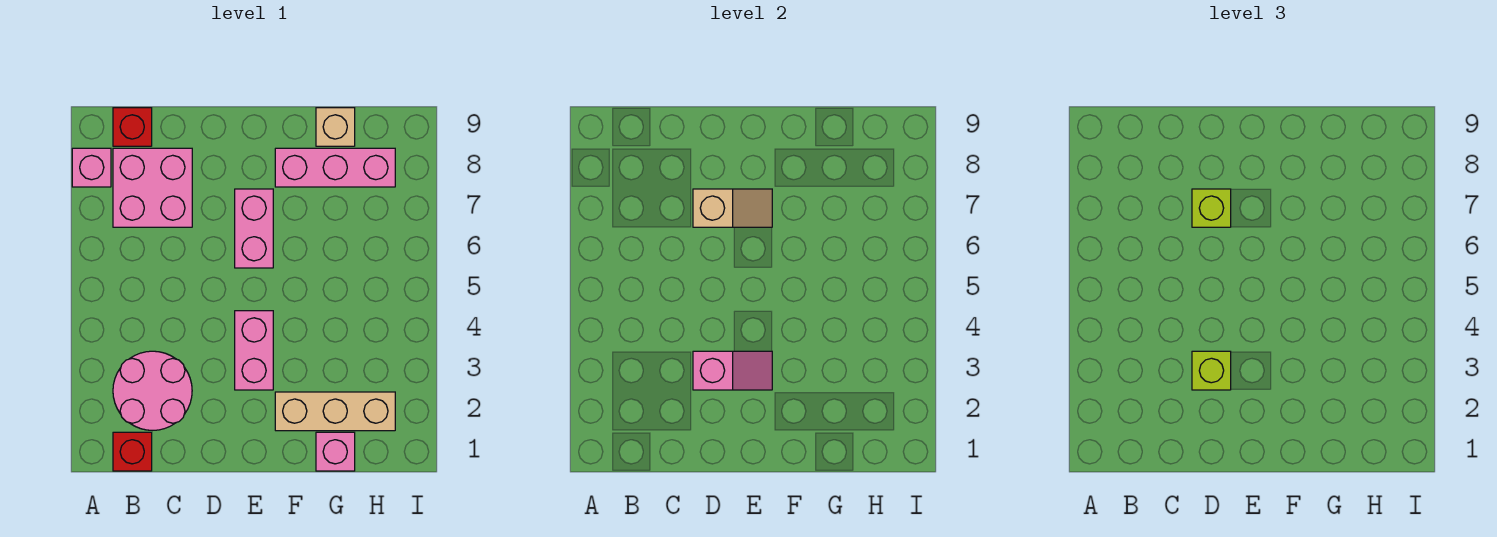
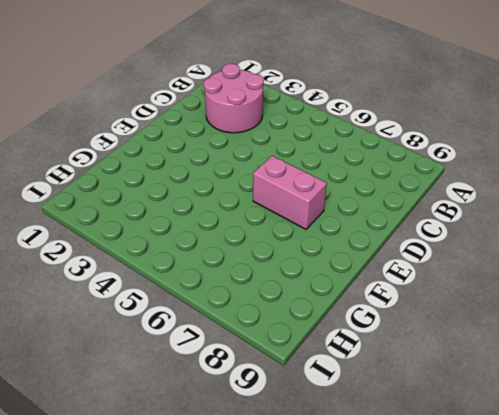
none -> pink 1x1 brick [72,148,111,187]
none -> red 1x1 brick [113,432,152,471]
none -> pink 2x2 brick [113,148,192,227]

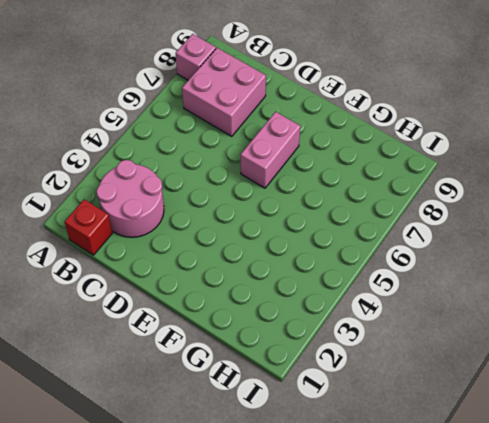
none -> red 1x1 brick [113,108,152,146]
none -> pink 1x2 brick [235,311,273,390]
none -> tan 1x3 brick [275,392,395,431]

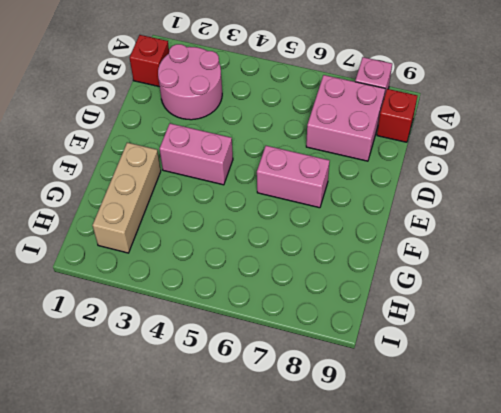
none -> pink 1x3 brick [275,148,395,187]
none -> pink 1x1 brick [316,432,355,471]
none -> tan 1x1 brick [316,108,355,146]

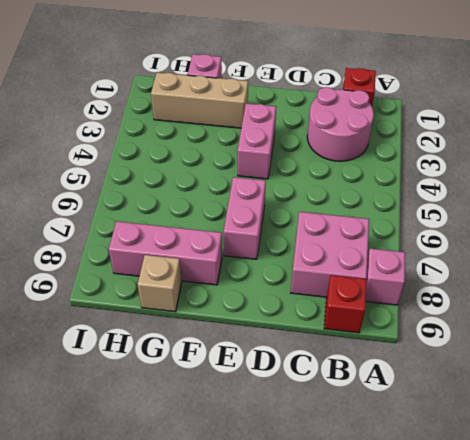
none -> pink 1x2 slope [693,351,772,390]
none -> tan 1x2 slope [693,189,772,227]
none -> lime 1x1 brick [1192,351,1231,390]

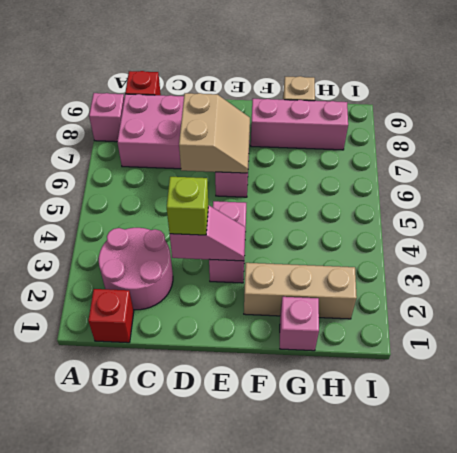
tan 2x2 slope [179,93,250,173] -> tan 1x2 slope [693,189,772,227]
none -> lime 1x1 brick [1192,189,1231,227]

